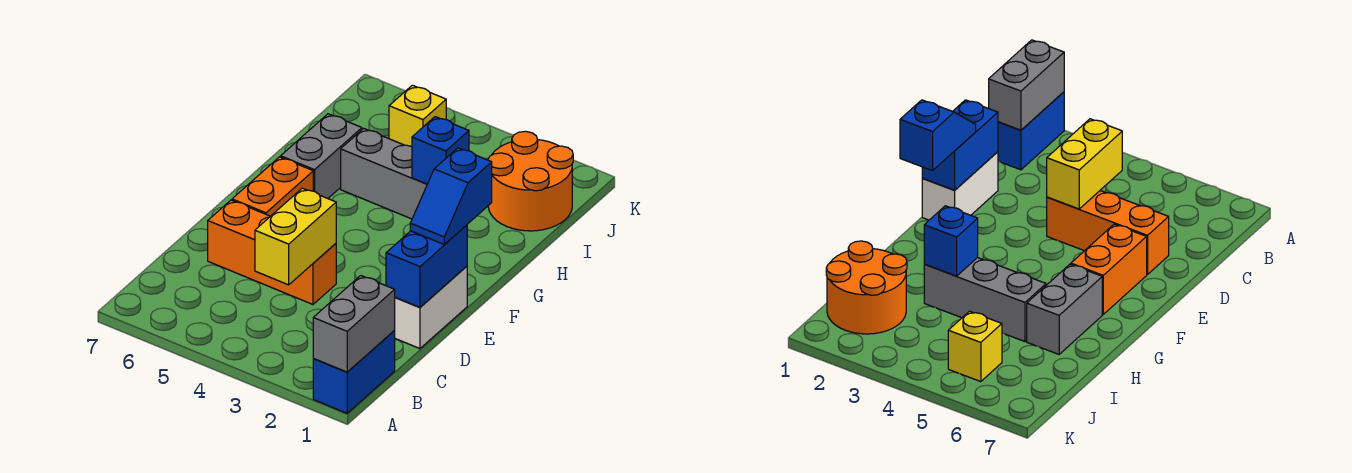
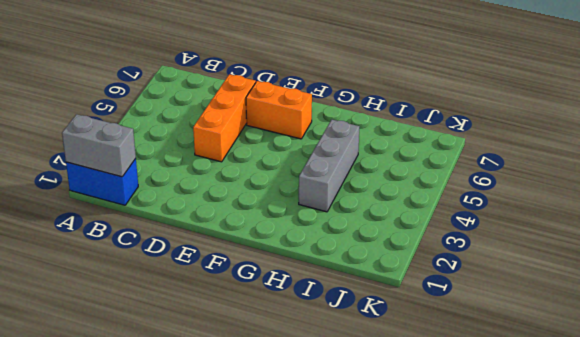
none -> white 1x2 brick [394,266,467,349]
none -> grey 1x2 brick [281,114,362,199]
none -> orange 2x2 round brick [488,131,573,231]

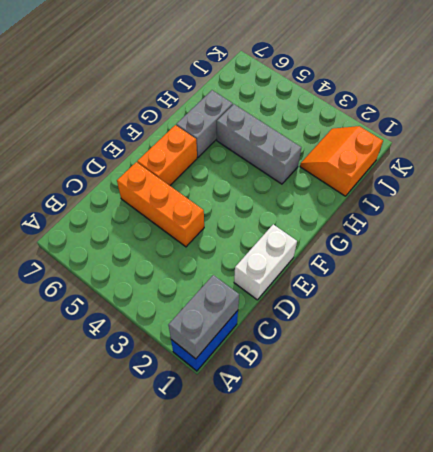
orange 2x2 slope [300,126,383,196] -> orange 2x2 round brick [488,131,573,231]
none -> yellow 1x1 brick [389,85,446,146]
none -> yellow 1x2 brick [255,188,336,285]
none -> blue 1x2 brick [386,225,467,307]

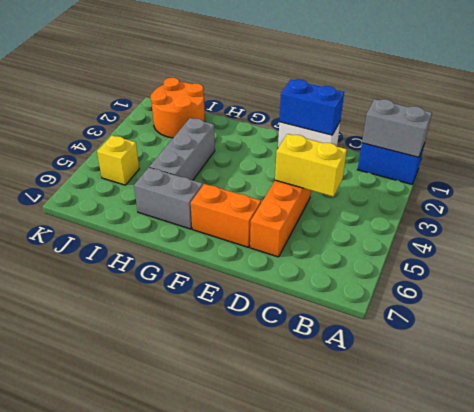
none -> blue 1x1 brick [412,117,469,184]
none -> blue 1x2 slope [410,148,492,245]

